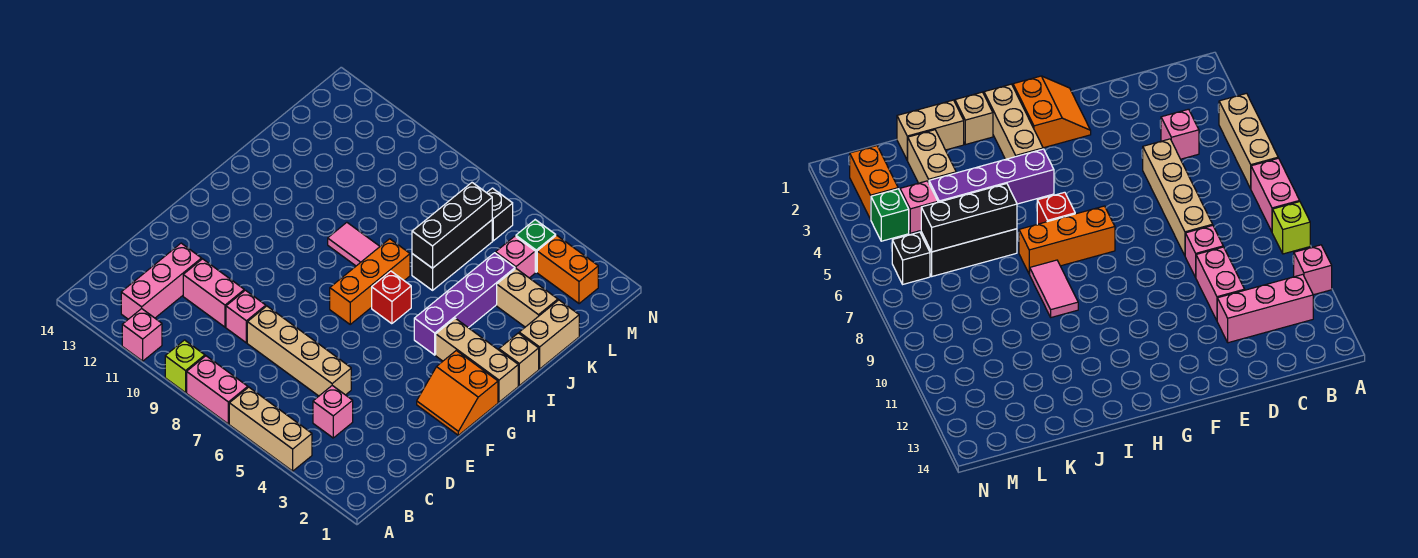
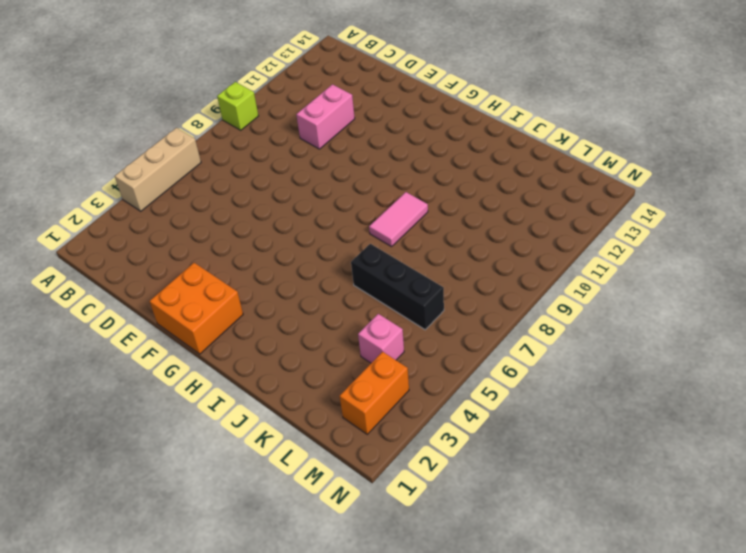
orange 2x2 brick [150,263,243,354] -> orange 2x2 slope [417,351,498,435]
none -> pink 1x2 brick [187,356,248,424]
none -> pink 1x1 brick [122,309,162,361]
none -> pink 1x3 brick [121,243,202,319]

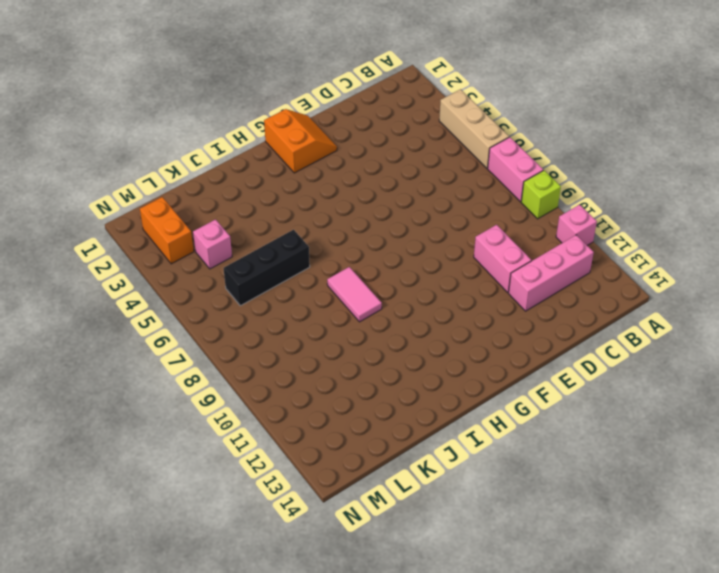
none -> pink 1x1 brick [313,386,353,438]
none -> tan 1x4 brick [247,306,351,396]
none -> pink 1x1 brick [226,290,266,343]

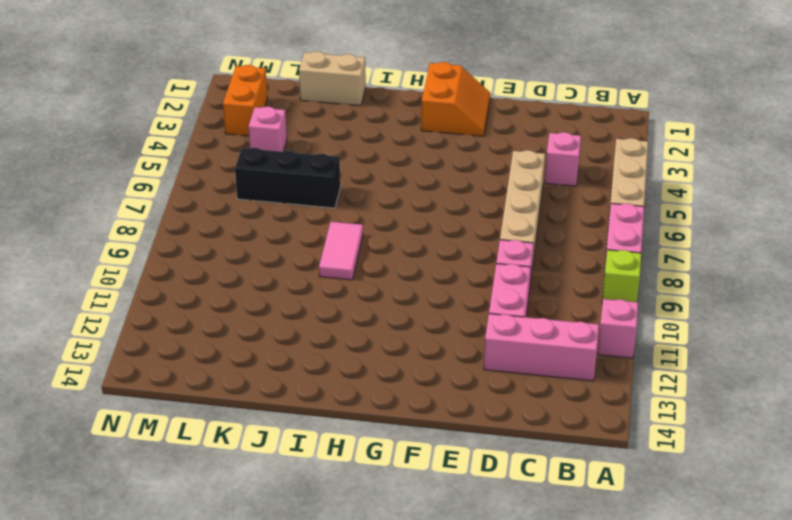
none -> orange 1x3 brick [330,239,410,324]
none -> tan 1x3 brick [436,318,518,402]
none -> purple 1x4 brick [414,253,515,355]

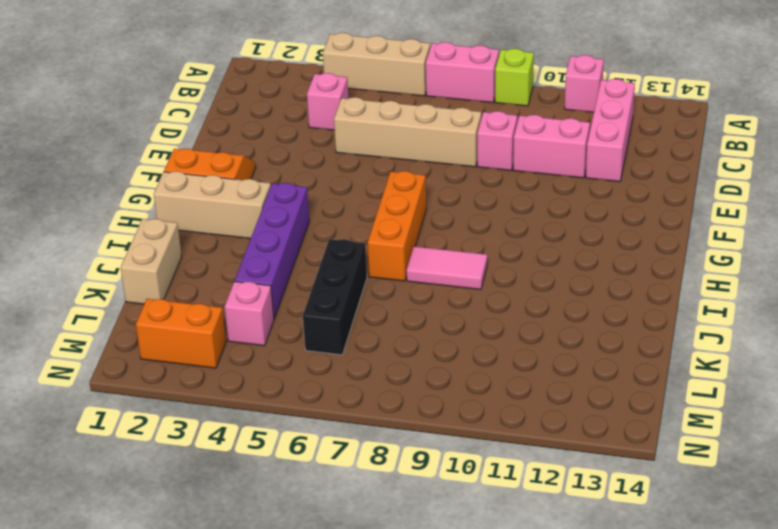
none -> red 1x1 brick [372,271,411,324]
none -> tan 1x1 brick [499,333,539,385]
none -> tan 1x2 brick [497,269,558,327]

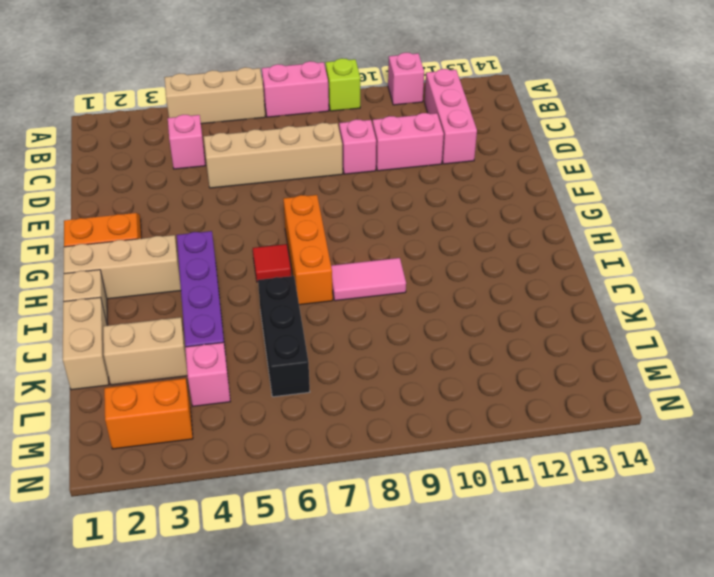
red 1x1 tile [253,244,291,282] -> red 1x1 brick [372,271,411,324]
none -> green 1x1 brick [516,220,556,272]
none -> black 1x1 brick [487,188,513,241]
none -> black 1x3 brick [412,183,492,268]

